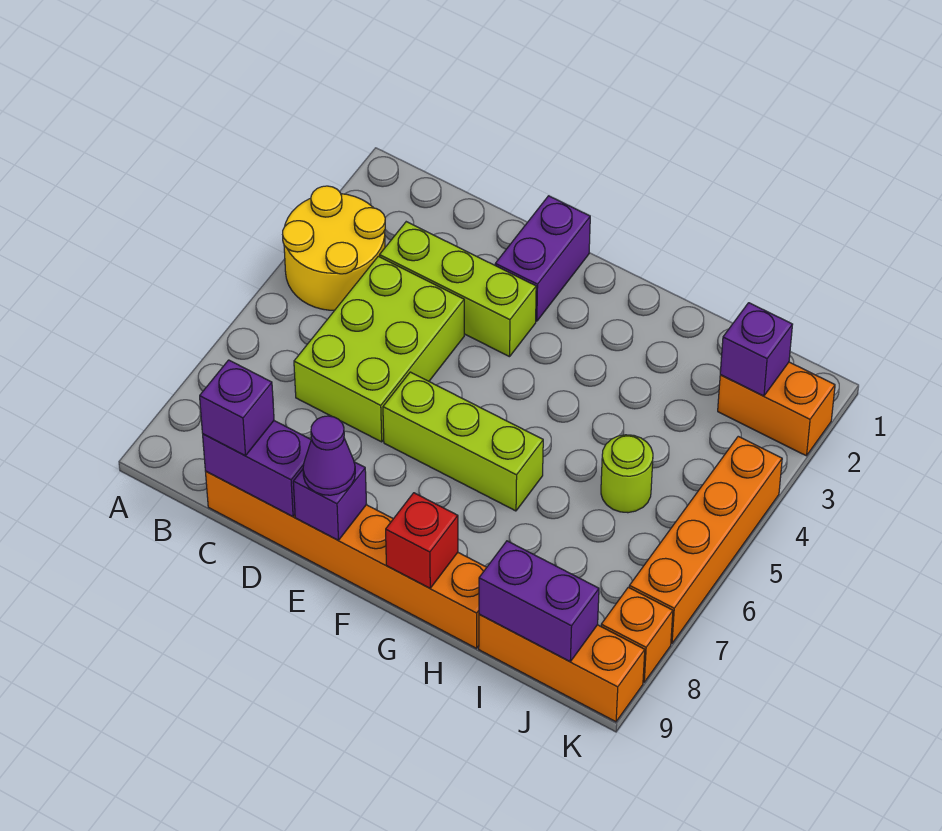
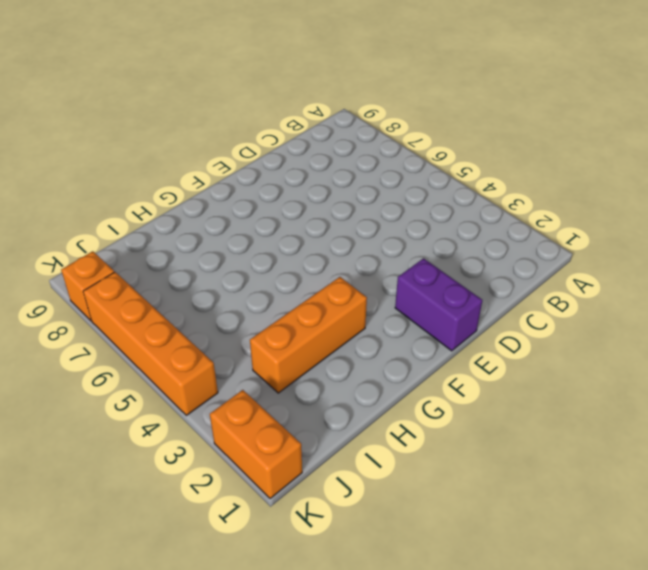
orange 1x3 brick [250,277,367,393] -> orange 1x3 brick moved to [479,614,645,722]
orange 1x2 brick [210,390,302,499] -> orange 1x2 brick turned to [718,362,835,456]
none -> yellow 2x2 round brick [283,186,385,310]
none -> lime 1x3 brick [380,222,536,357]
none -> lime 2x3 brick [294,256,464,442]

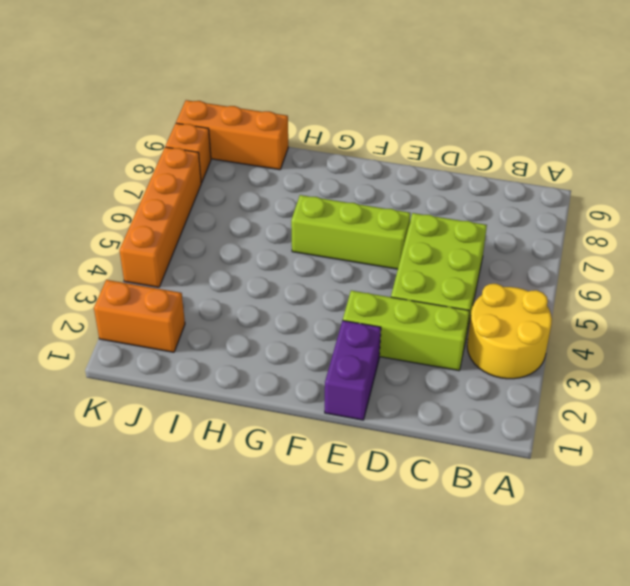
none -> orange 1x6 brick [205,471,487,648]
none -> lime 1x1 round brick [601,435,653,513]
none -> purple 1x2 brick [203,421,311,517]

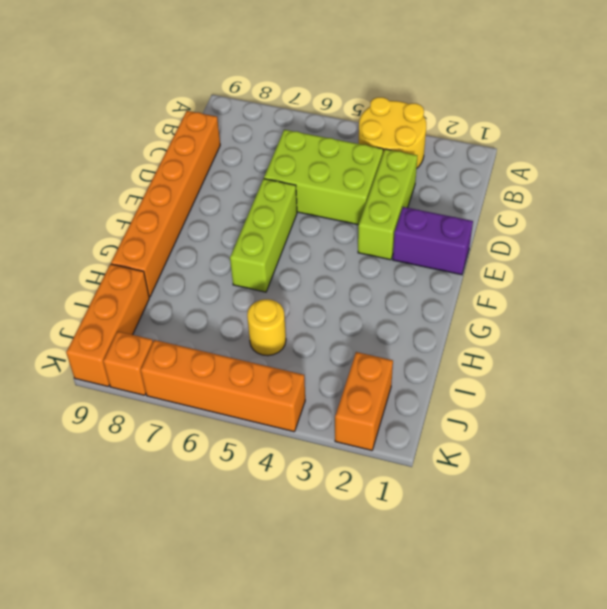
yellow 1x1 round brick [247,299,286,356] -> lime 1x1 round brick [601,435,653,513]
none -> purple 1x2 brick [203,421,311,517]
none -> purple 1x1 brick [293,462,366,540]
none -> red 1x1 brick [386,493,458,588]

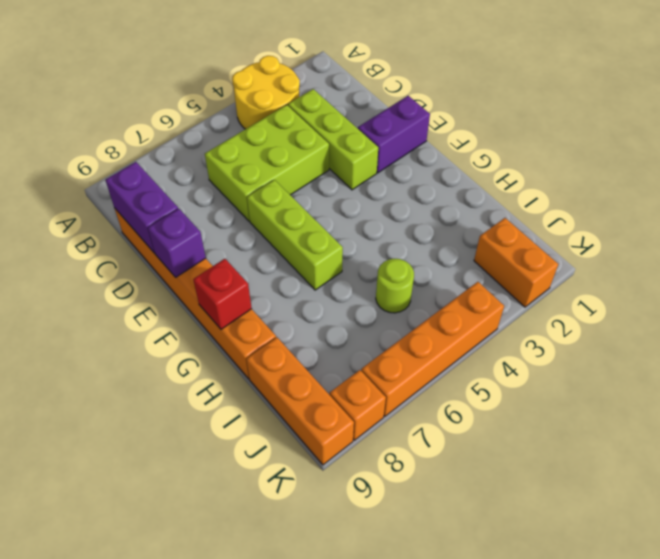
none -> purple 1x2 brick [479,541,599,662]
none -> purple 1x1 brick [720,303,793,396]
none -> purple 1x1 brick [200,360,274,456]

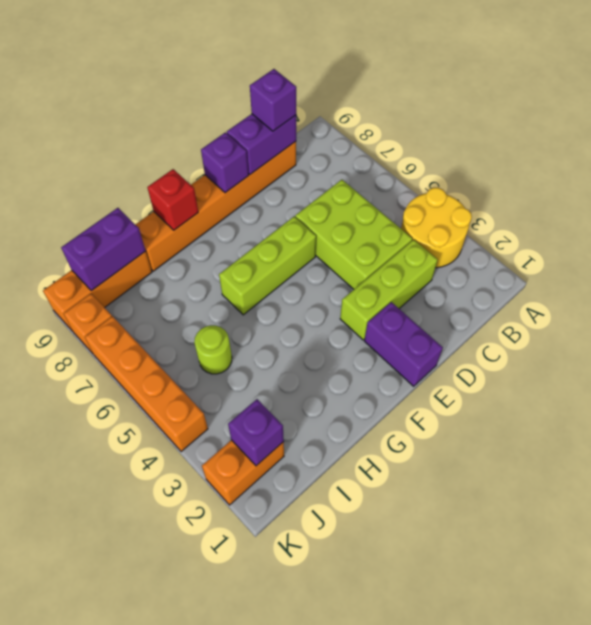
none -> purple 1x1 cone [303,416,355,495]

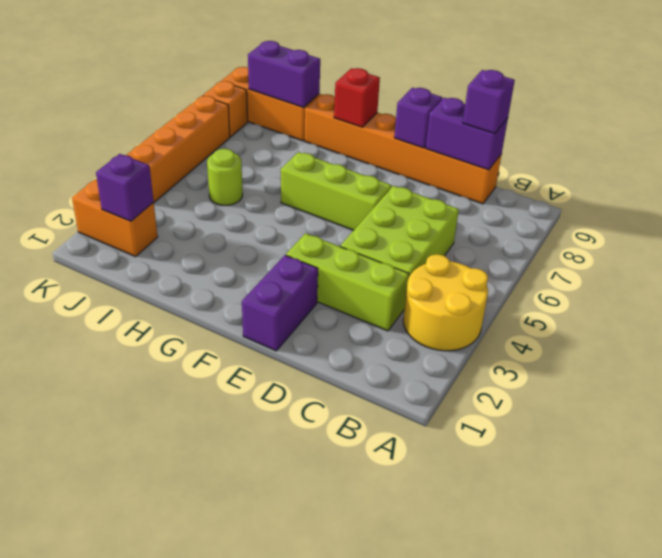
none -> purple 1x1 cone [303,416,355,495]

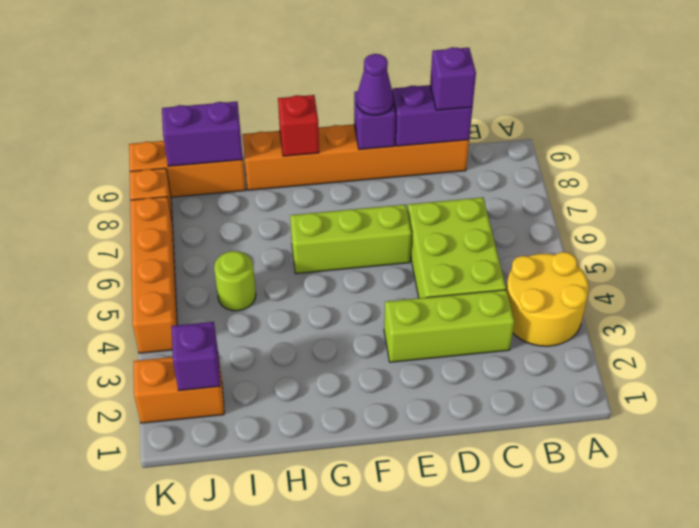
none -> purple 1x2 brick [495,196,590,321]

